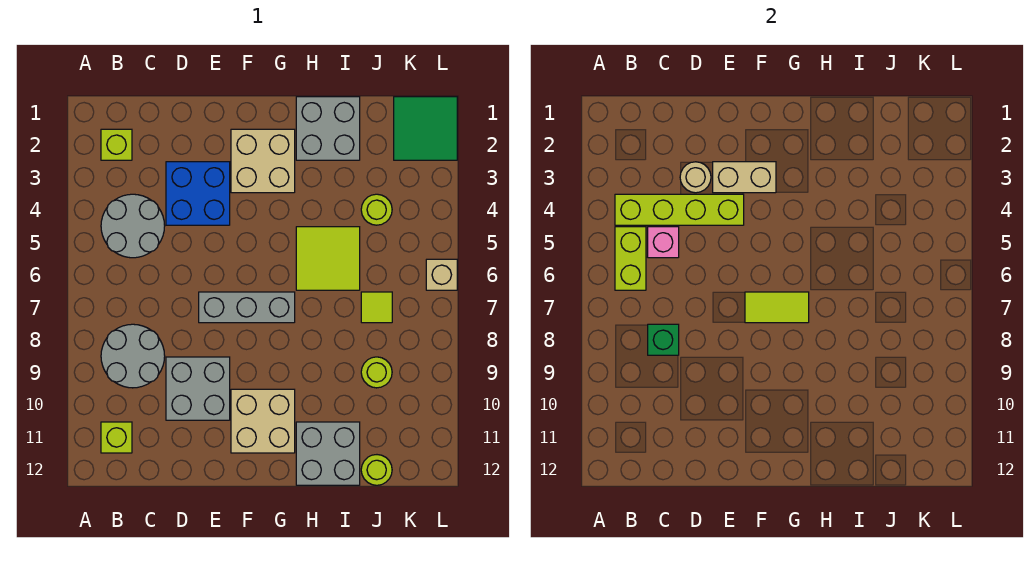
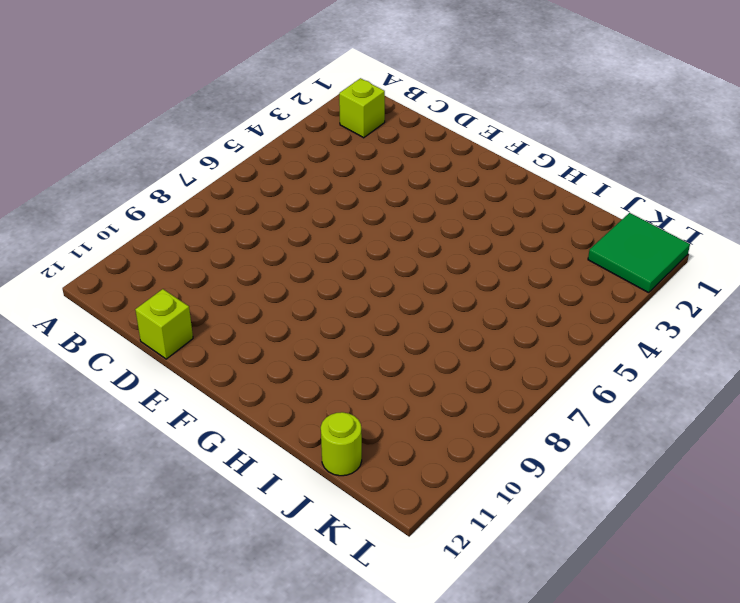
lime 1x1 brick [135,289,193,359] -> lime 1x1 brick moved to [101,422,132,453]
none -> grey 2x2 round brick [101,194,165,258]
none -> grey 2x2 round brick [101,324,165,388]
none -> blue 2x2 brick [166,162,230,225]

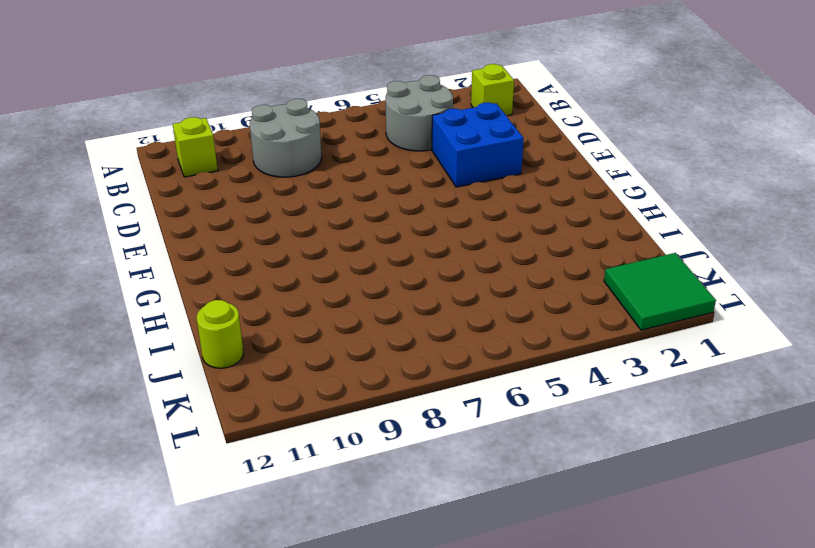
none -> grey 2x2 brick [166,357,230,420]
none -> grey 1x3 brick [199,292,295,323]
none -> tan 2x2 brick [231,129,295,193]

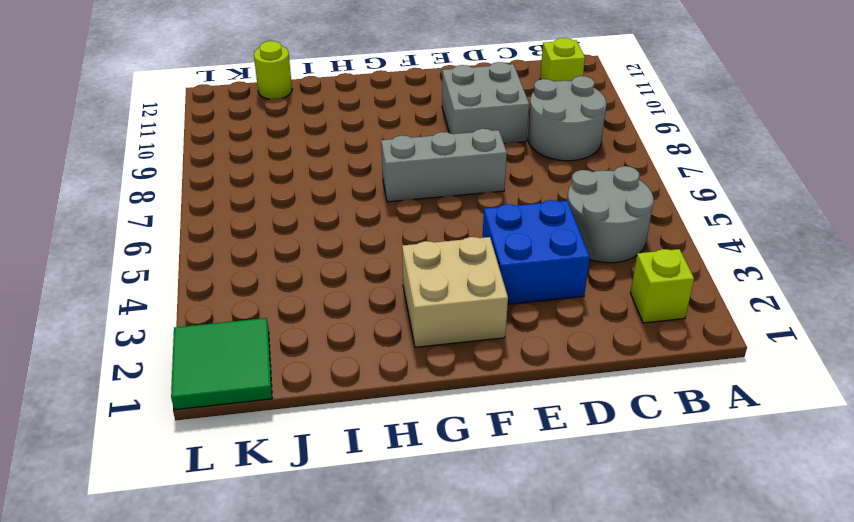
none -> tan 2x2 brick [231,389,295,453]
none -> grey 2x2 brick [296,97,360,160]
none -> lime 2x2 tile [296,227,360,290]

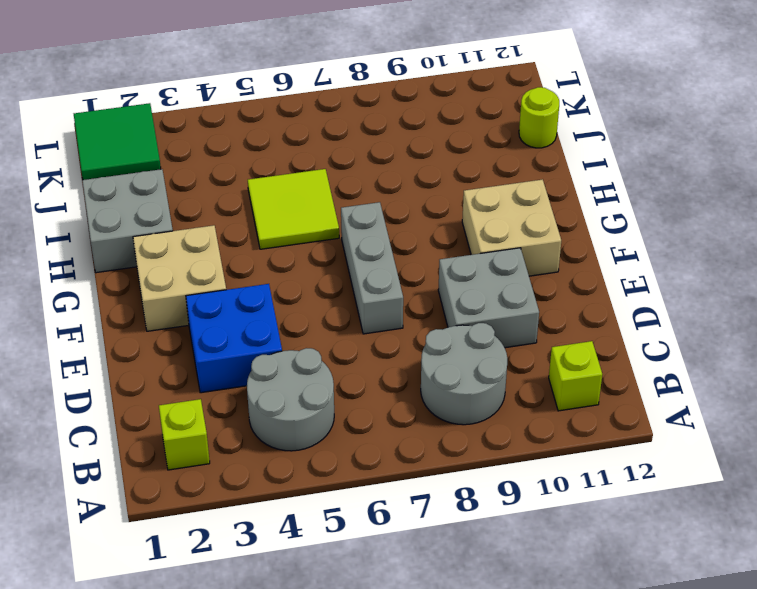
none -> grey 2x2 brick [296,422,360,485]
none -> lime 1x1 round brick [361,194,392,225]
none -> lime 1x1 tile [361,292,392,323]

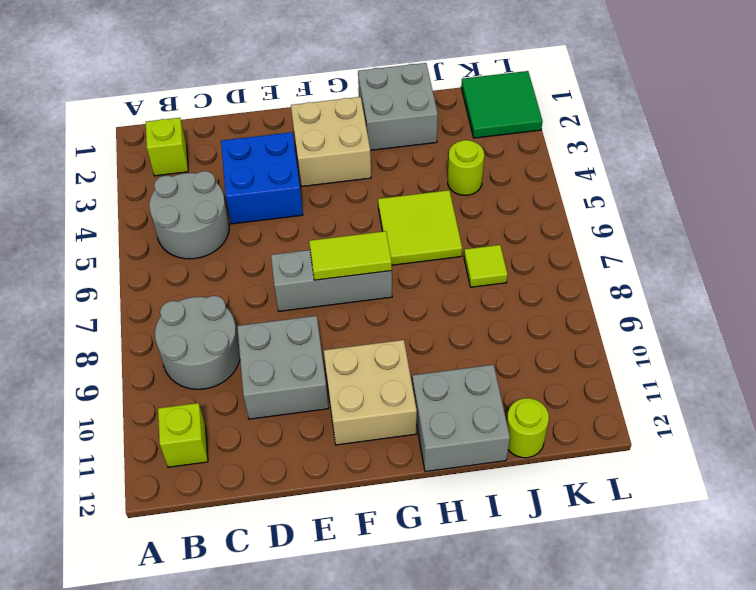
none -> lime 1x1 round brick [361,357,392,388]
none -> tan 1x1 brick [426,259,457,290]
none -> lime 1x4 brick [615,194,744,225]

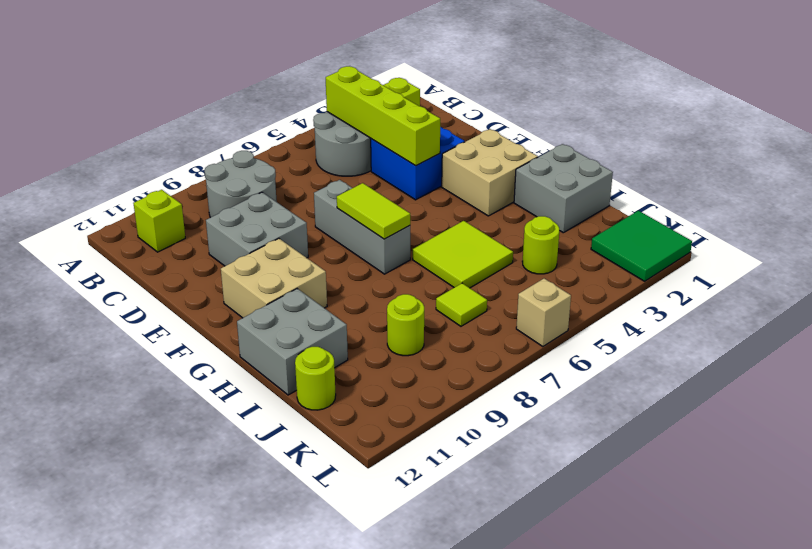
none -> lime 1x2 brick [615,227,646,290]
none -> pink 1x1 brick [648,227,679,258]
none -> green 1x1 brick [648,324,679,355]

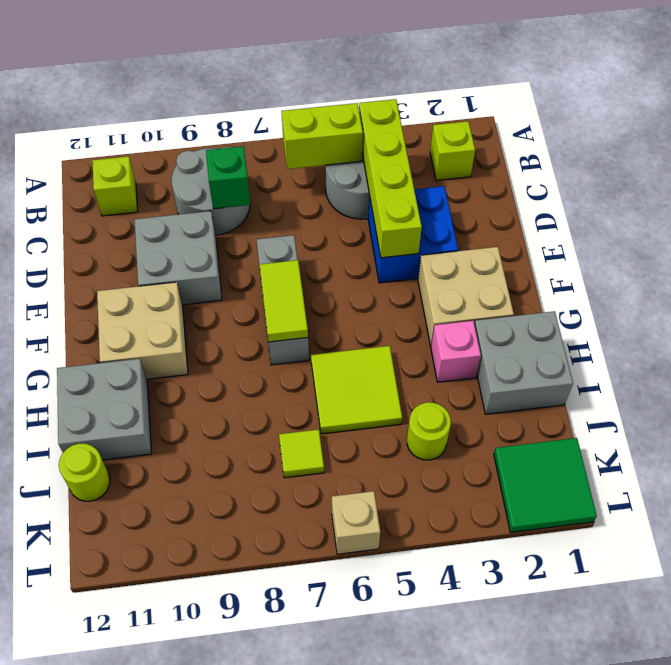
pink 1x1 brick [431,321,481,382] -> pink 1x1 brick moved to [648,227,679,258]
none -> lime 1x1 round brick [361,357,392,388]
none -> tan 1x1 round brick [680,162,711,193]
none -> tan 1x2 brick [713,162,776,193]

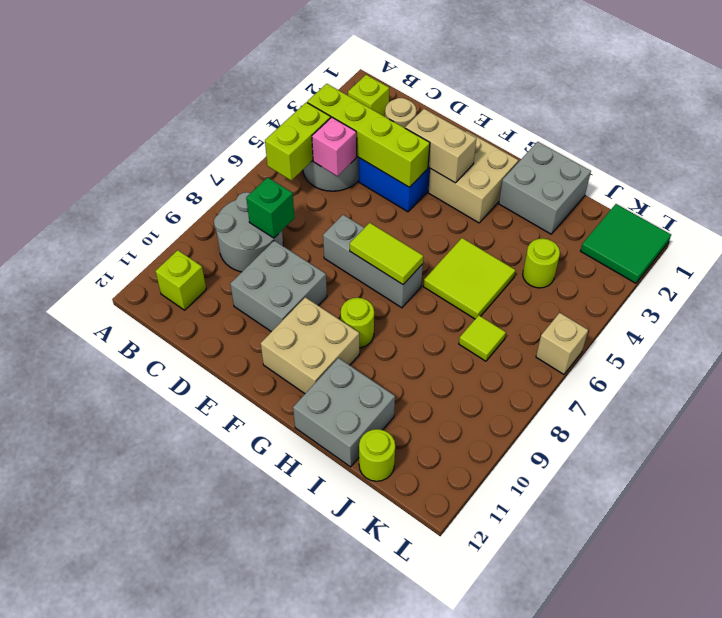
lime 1x1 round brick [341,298,374,348] -> lime 1x1 round brick moved to [361,357,392,388]

